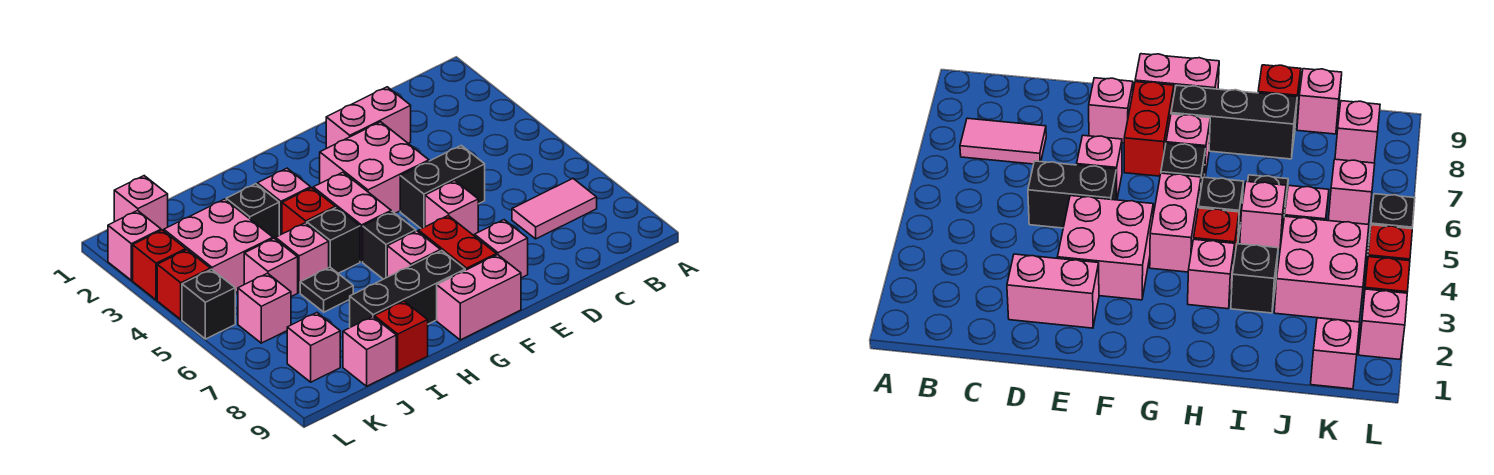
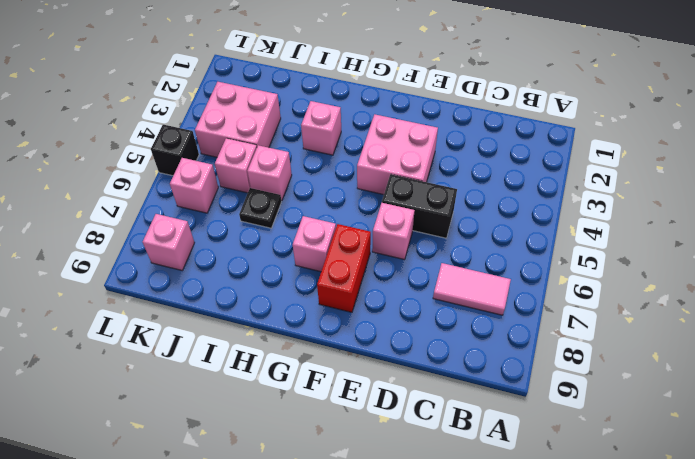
none -> pink 1x2 brick [326,87,411,148]
none -> pink 1x1 brick [474,220,528,278]
none -> pink 1x2 brick [437,255,521,340]

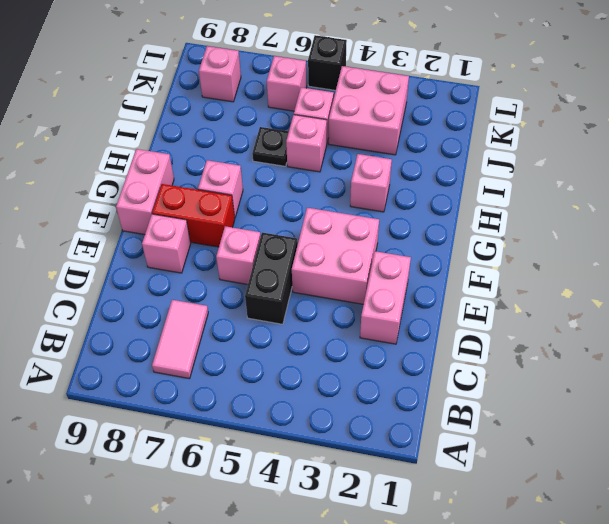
none -> pink 1x2 brick [313,172,391,262]
none -> black 1x1 brick [363,211,416,279]
none -> black 1x3 brick [350,251,465,327]

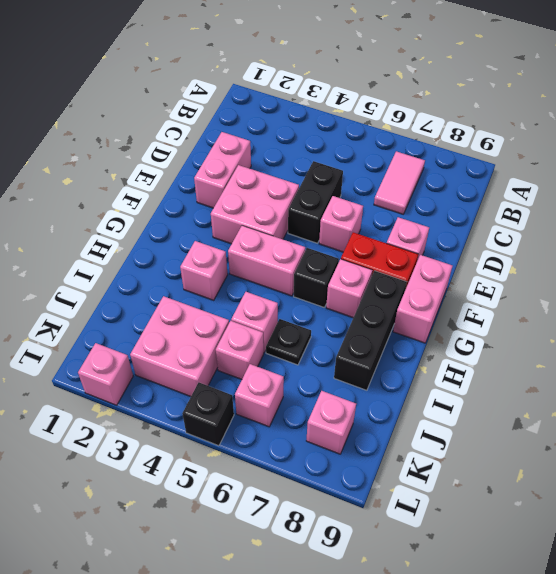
none -> red 1x1 brick [282,188,335,234]
none -> black 1x1 brick [307,207,360,273]
none -> black 1x1 brick [226,184,279,239]

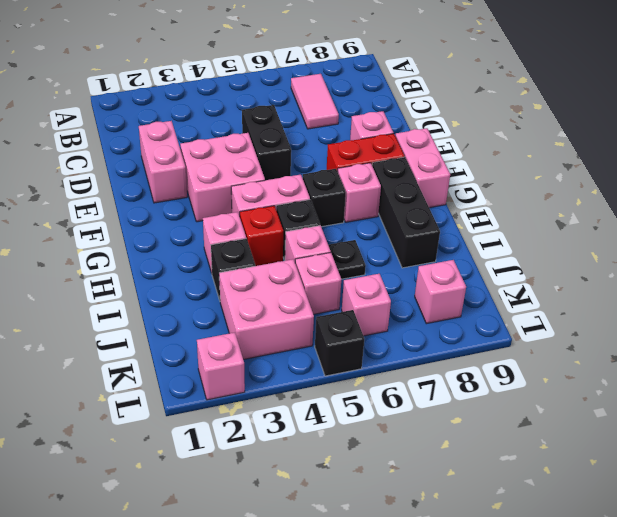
none -> pink 1x1 brick [425,180,478,235]
none -> red 1x1 brick [374,301,428,371]
none -> pink 1x1 brick [343,317,396,386]

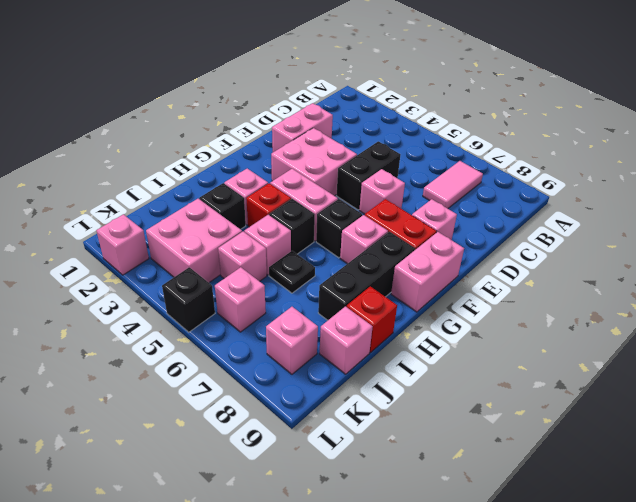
none -> pink 1x1 brick [114,176,168,231]
none -> red 1x1 brick [133,230,186,300]
none -> red 1x1 brick [157,250,210,319]

